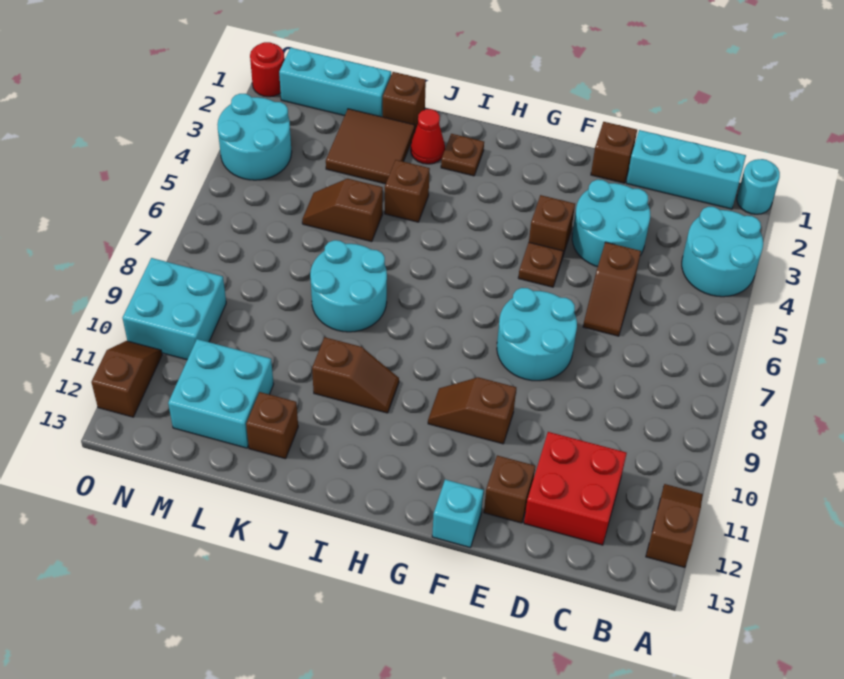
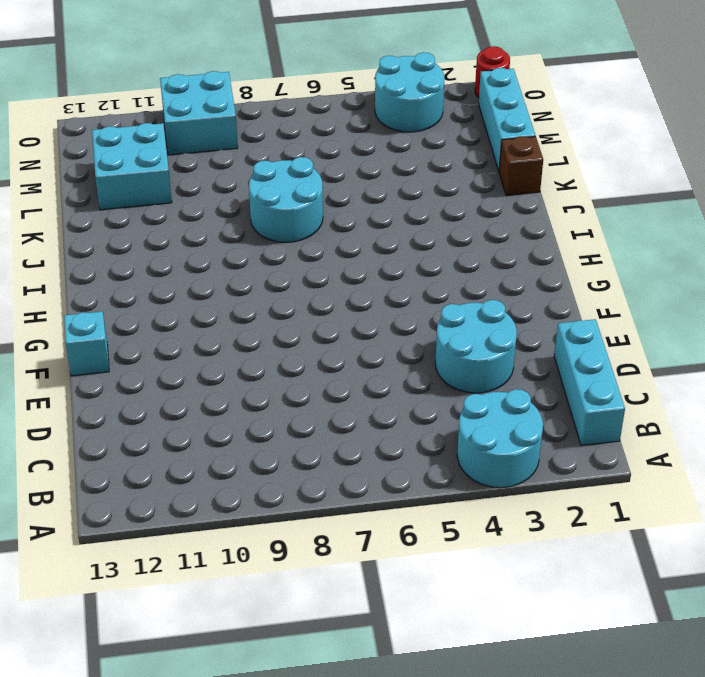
none -> cyan 1x1 round brick [737,159,780,214]
none -> brown 1x2 slope [646,484,703,567]
none -> red 2x2 brick [524,432,627,545]

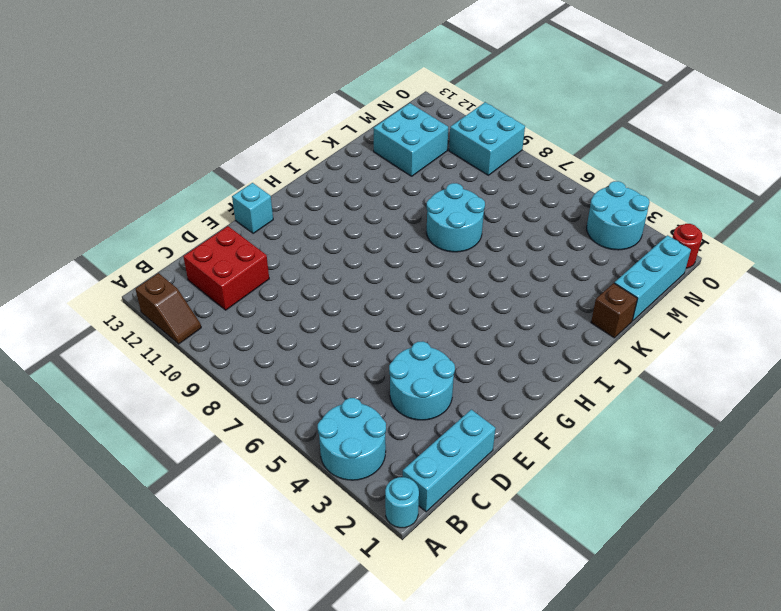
none -> brown 1x2 slope [583,242,641,336]
none -> brown 1x1 brick [591,122,637,183]
none -> cyan 2x2 round brick [497,288,577,381]

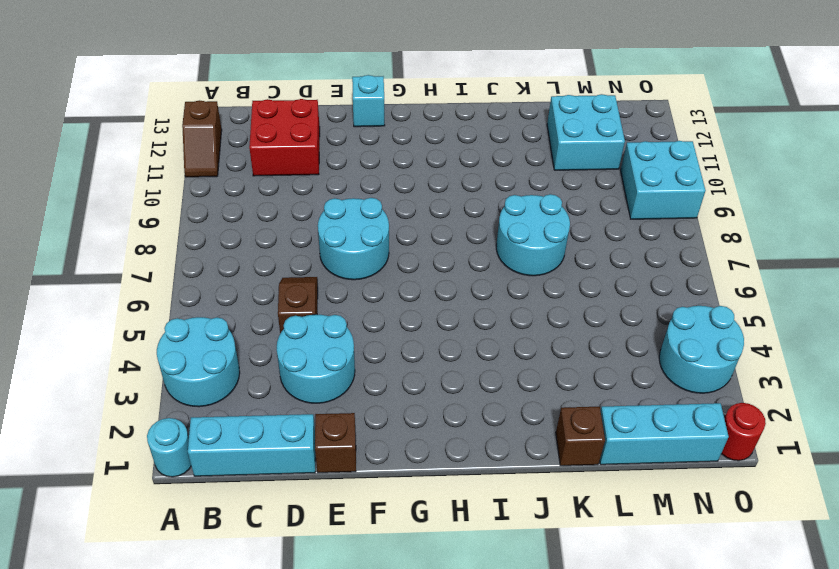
none -> brown 1x1 brick [484,455,535,523]
none -> brown 1x1 brick [529,195,575,258]
none -> brown 1x1 plate [518,242,563,287]

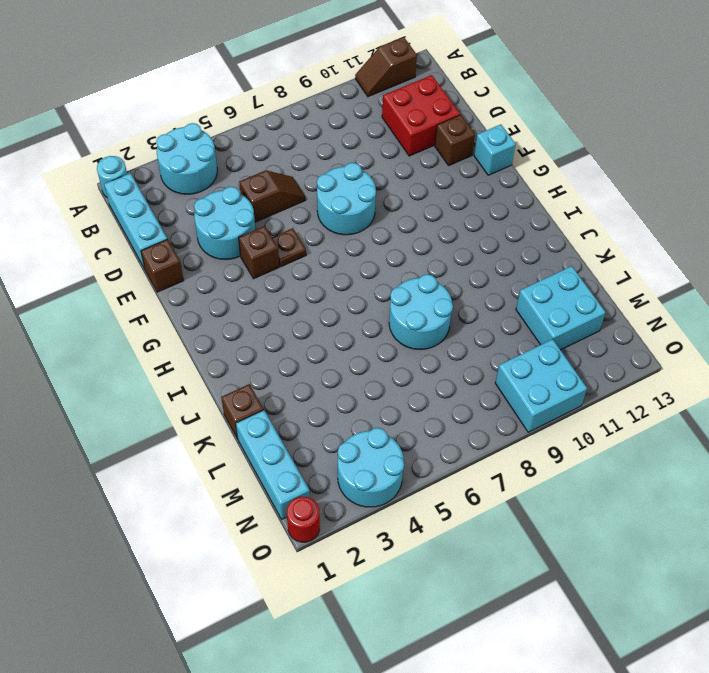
none -> brown 1x2 slope [428,377,516,444]
none -> brown 1x1 plate [441,134,484,176]
none -> brown 1x2 slope [312,337,399,413]

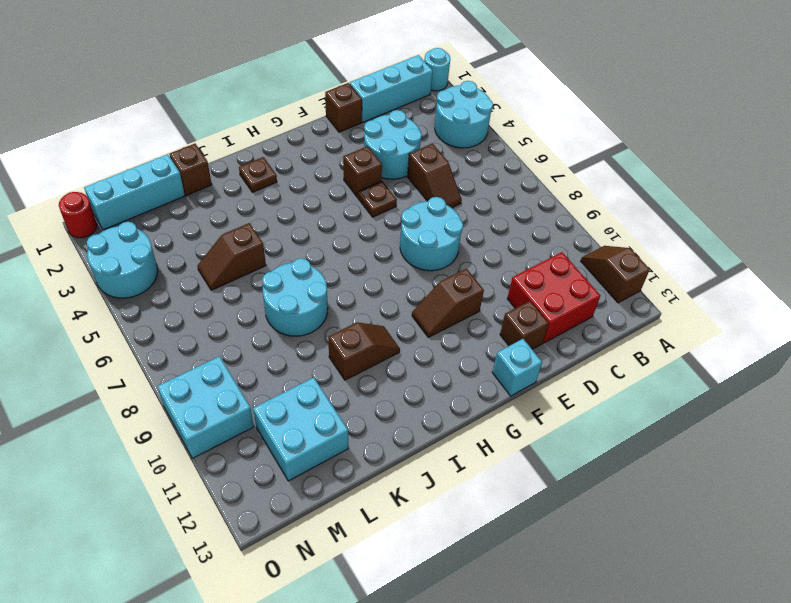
none -> red 1x1 cone [411,109,445,164]
none -> brown 1x1 brick [385,160,430,222]
none -> brown 2x2 tile [326,109,415,184]

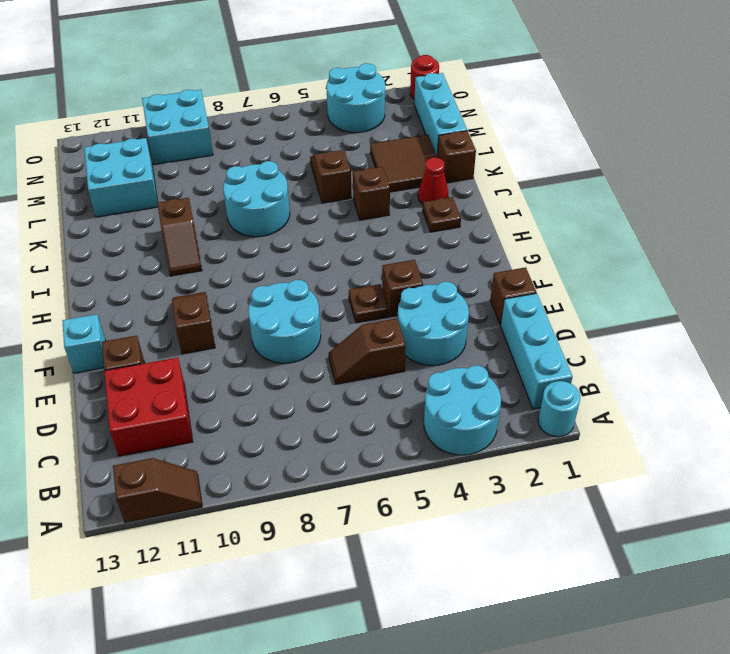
none -> brown 1x1 brick [246,392,298,459]
none -> brown 1x2 slope [91,341,162,417]

